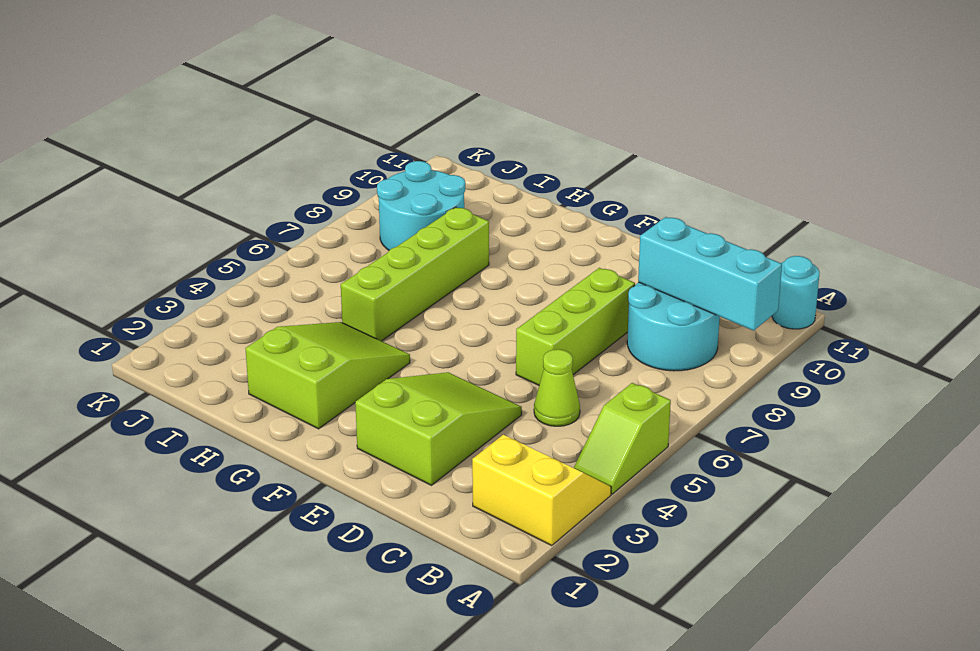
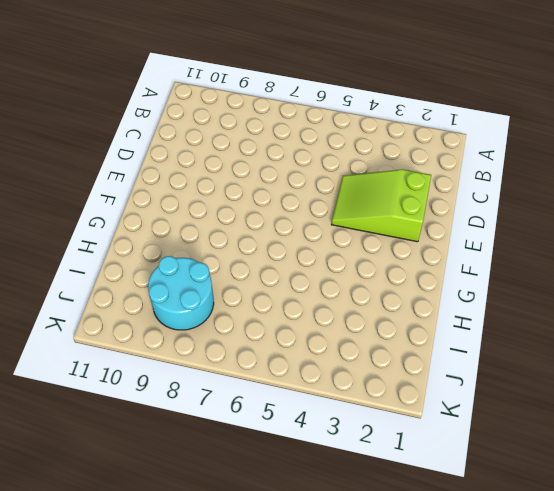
none -> yellow 2x2 slope [472,435,611,545]
none -> lime 1x2 slope [574,383,671,494]

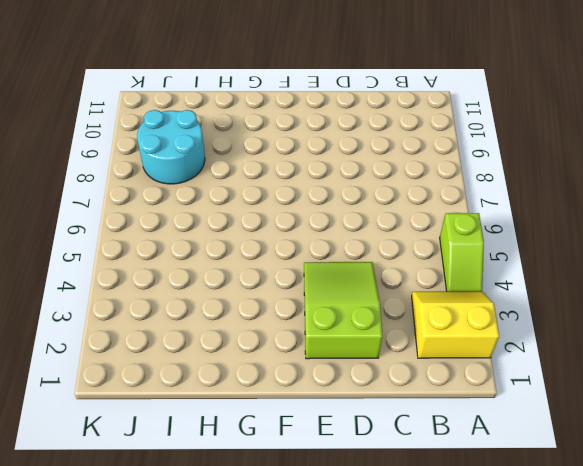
none -> cyan 1x1 round brick [772,256,820,329]
none -> cyan 2x2 round brick [627,282,720,371]

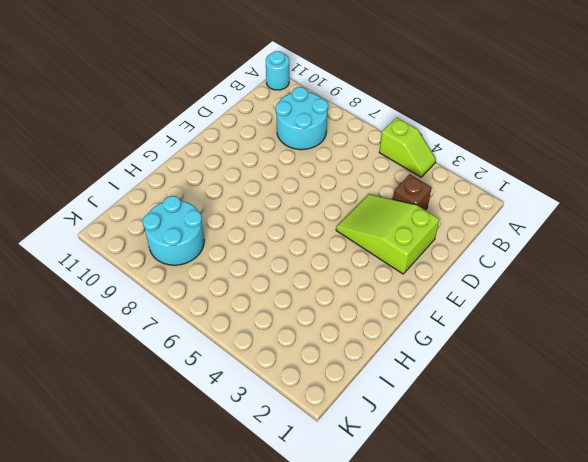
brown 1x1 brick [393,174,432,210] -> none
none -> yellow 2x2 slope [472,435,611,545]
none -> lime 1x1 cone [534,349,580,426]

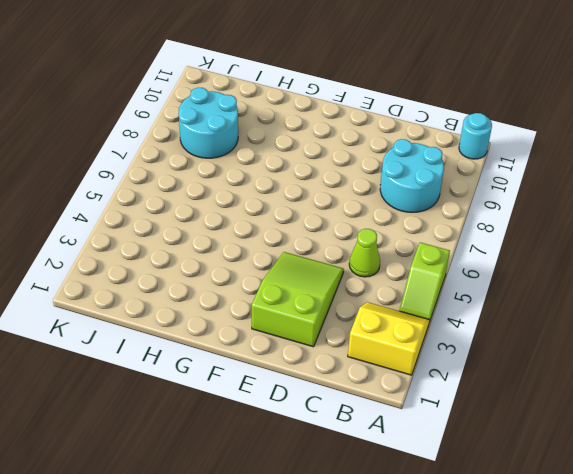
none -> lime 1x3 brick [516,268,635,385]
none -> lime 2x3 slope [245,322,410,429]

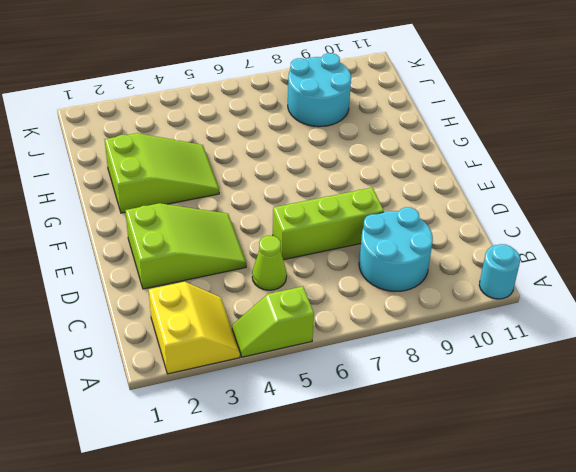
none -> lime 1x4 brick [341,207,489,341]
none -> cyan 1x3 brick [638,217,782,331]

